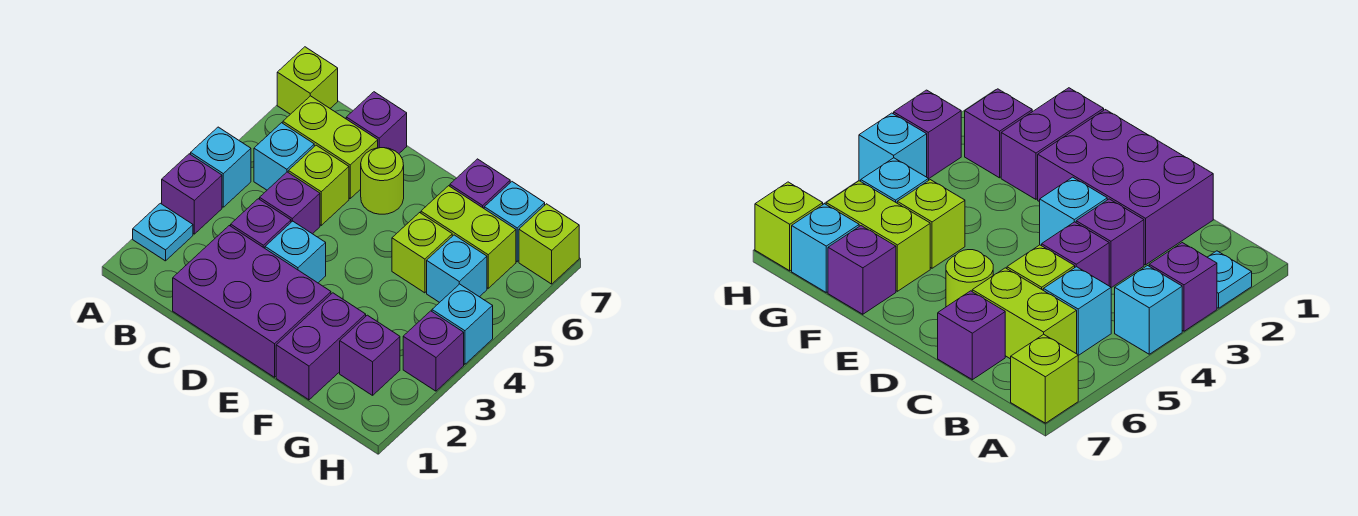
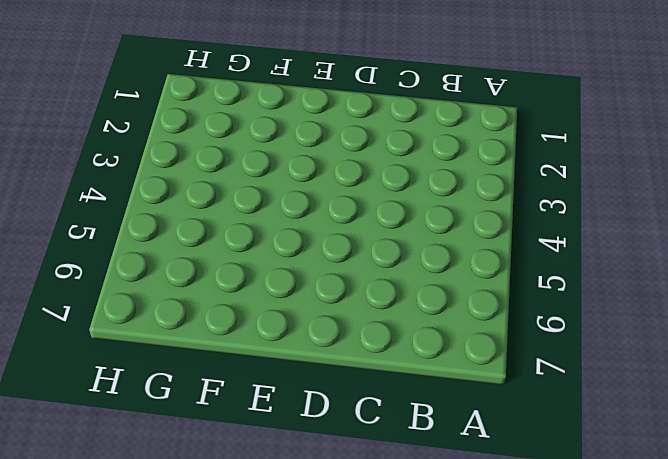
none -> cyan 1x1 plate [133,203,193,261]
none -> purple 1x1 brick [162,154,222,234]
none -> cyan 1x1 brick [191,127,251,207]

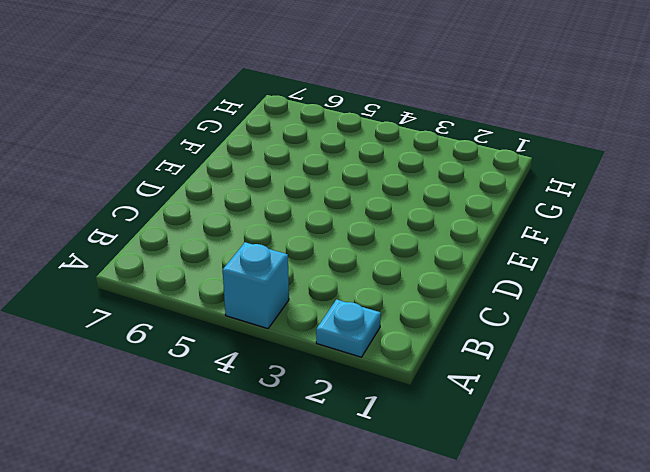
none -> purple 1x1 brick [162,154,222,234]
none -> lime 1x1 brick [277,47,338,114]
none -> cyan 1x1 brick [254,123,314,190]

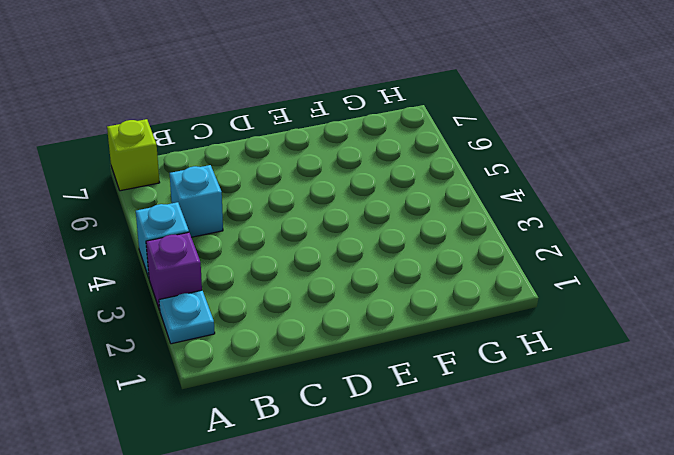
none -> lime 1x2 brick [283,96,378,198]
none -> purple 2x3 brick [173,226,331,377]
none -> purple 1x1 brick [231,199,291,248]

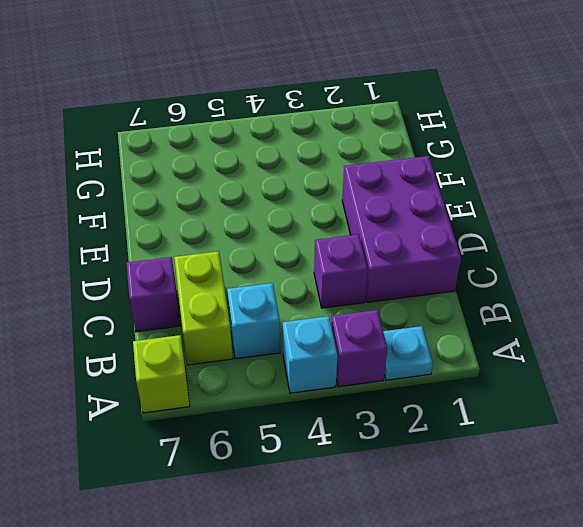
none -> purple 1x1 brick [260,172,320,234]
none -> lime 1x1 brick [288,145,349,225]
none -> cyan 1x1 brick [265,221,326,283]

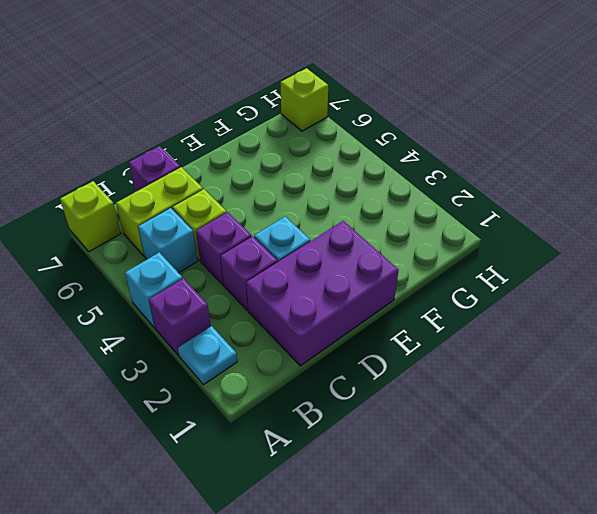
none -> lime 1x1 round brick [361,148,404,214]
none -> purple 1x2 brick [276,293,366,400]
none -> lime 1x1 brick [392,213,452,293]

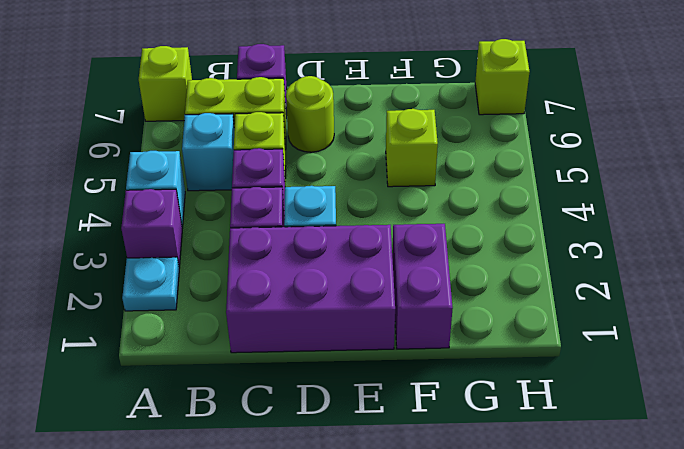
none -> lime 1x2 brick [421,186,516,288]
none -> purple 1x1 brick [450,159,510,208]
none -> purple 1x1 brick [340,315,400,395]

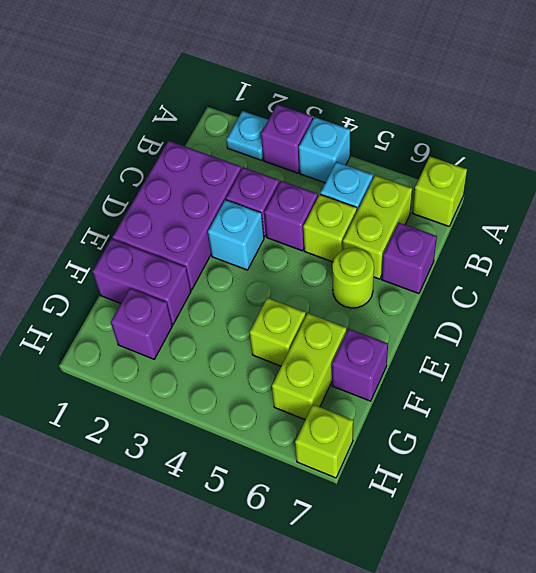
none -> cyan 1x1 brick [427,235,487,302]
none -> cyan 1x1 brick [484,182,545,262]
none -> purple 1x1 brick [403,311,464,391]

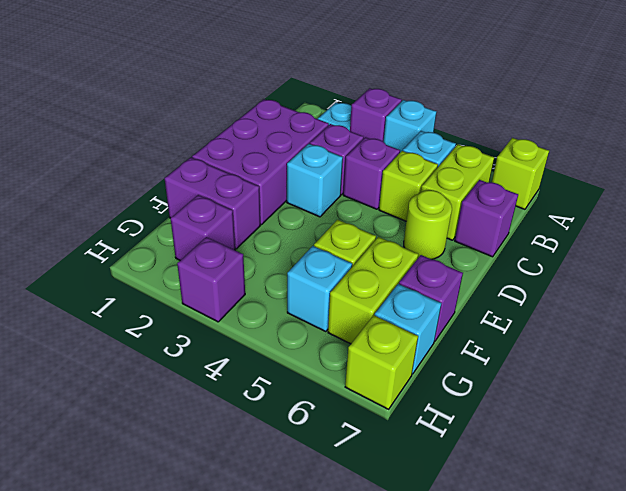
none -> cyan 1x1 brick [432,284,493,364]

